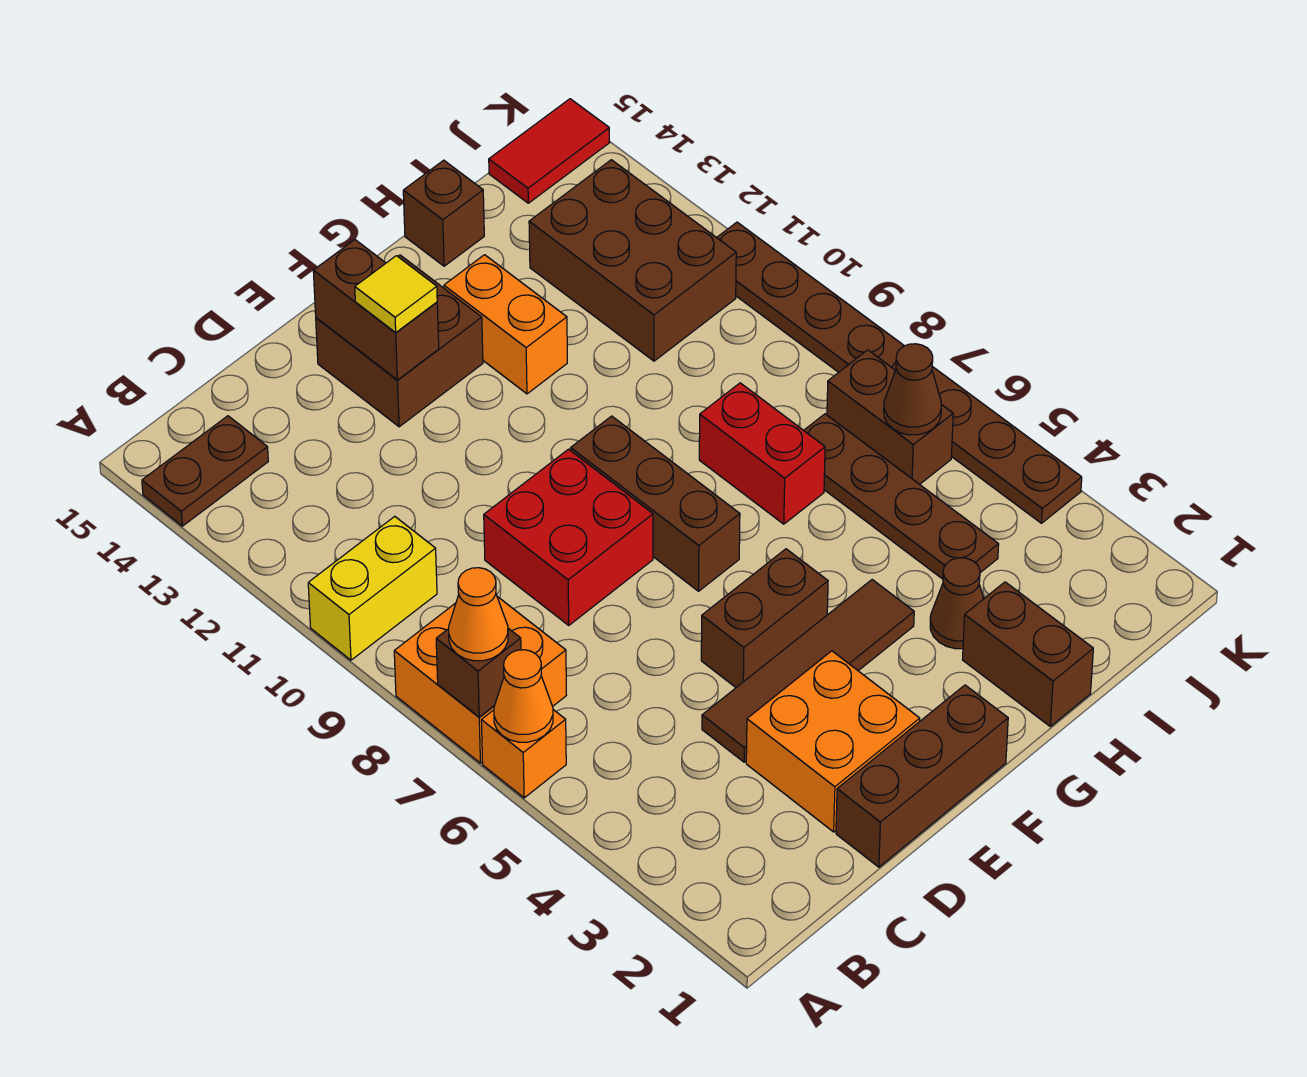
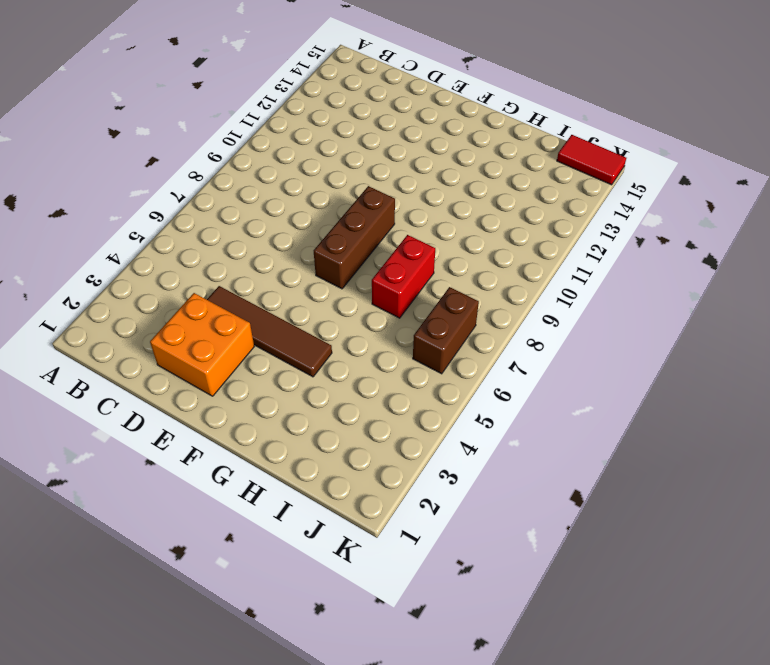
none -> orange 1x1 brick [481,710,566,798]
none -> orange 2x2 brick [394,597,566,763]
none -> yellow 1x2 brick [308,516,437,660]

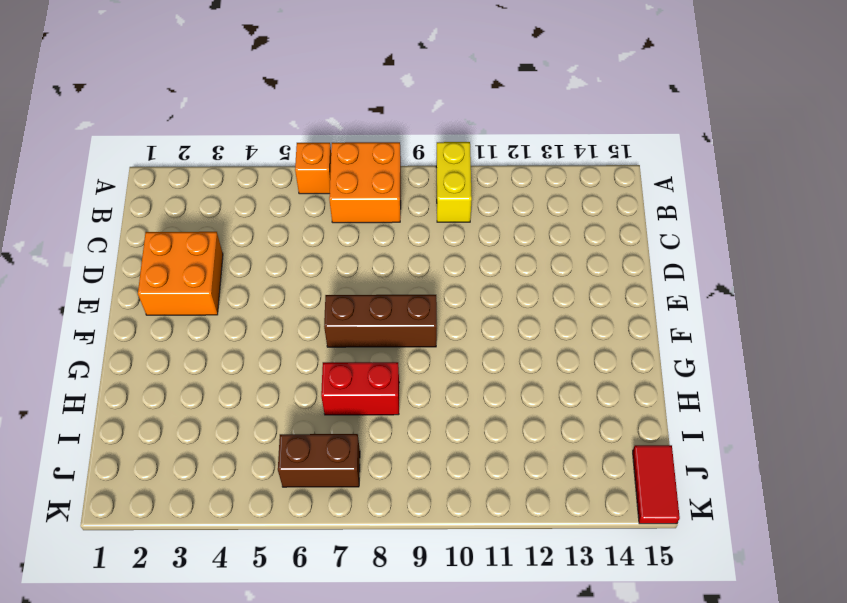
none -> brown 1x2 plate [142,416,268,526]
none -> brown 1x3 brick [836,685,1008,867]
none -> brown 1x4 tile [702,580,914,762]

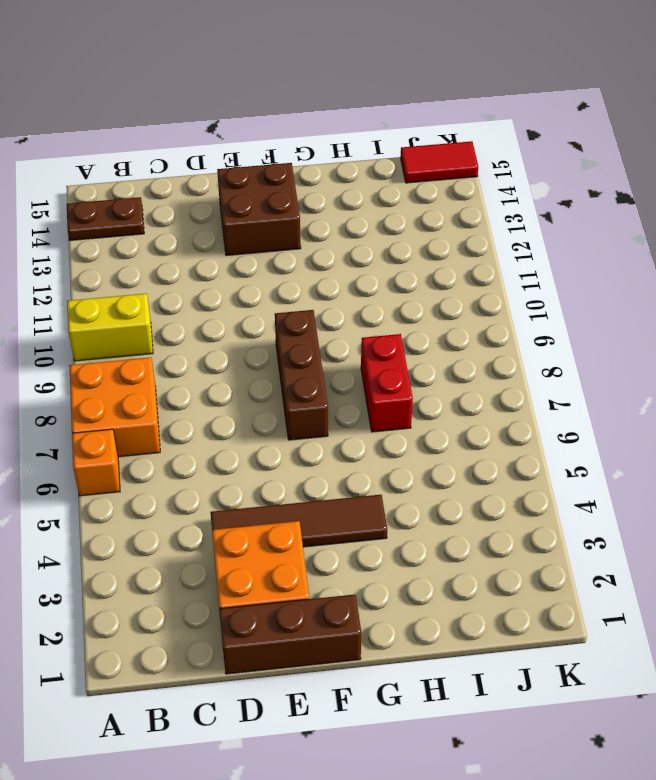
none -> red 2x2 brick [484,449,653,625]
none -> brown 1x2 brick [701,549,828,687]
none -> orange 1x2 brick [444,255,567,394]

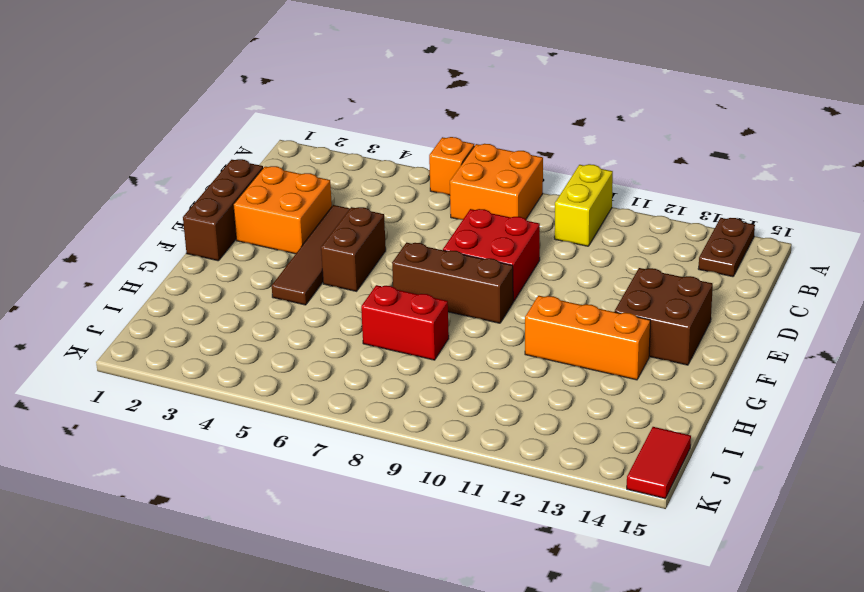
orange 1x3 brick [525,296,650,380] -> orange 1x2 brick [444,255,567,394]
none -> brown 1x2 brick [963,582,1093,726]
none -> brown 1x1 cone [930,558,984,649]
none -> brown 1x1 brick [403,160,484,266]

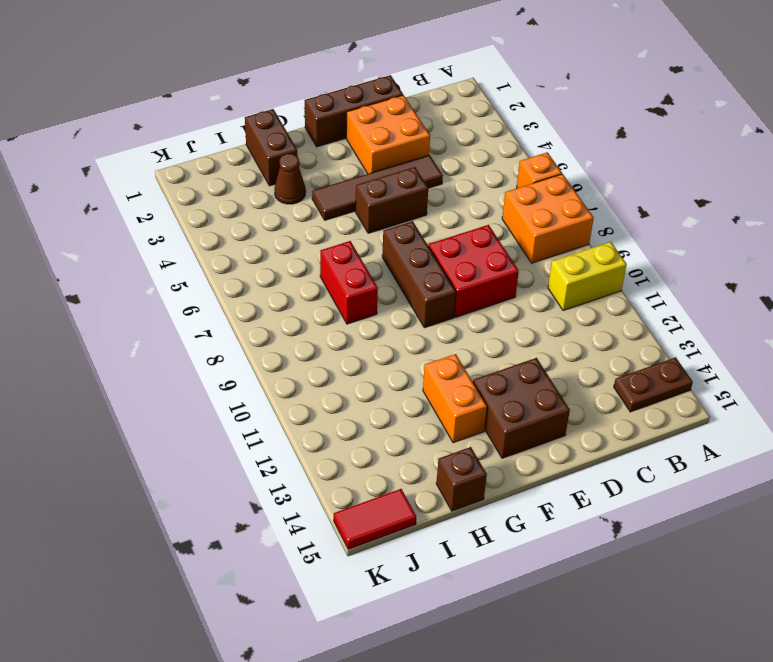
none -> brown 1x4 plate [804,414,999,579]
none -> brown 2x3 brick [529,160,736,361]
none -> brown 1x2 brick [827,350,953,484]

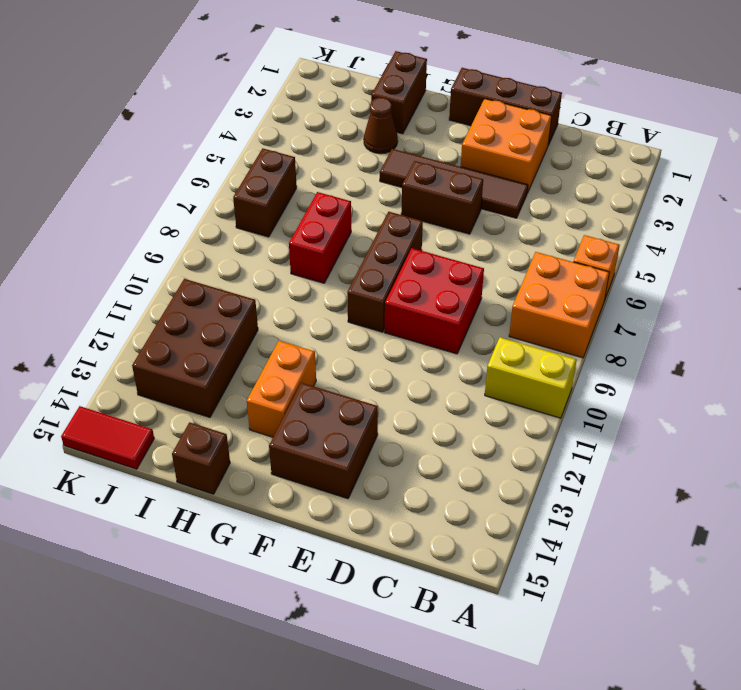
none -> brown 1x2 plate [142,416,268,526]
none -> brown 1x4 plate [804,414,999,579]
none -> brown 1x8 plate [717,222,1082,523]

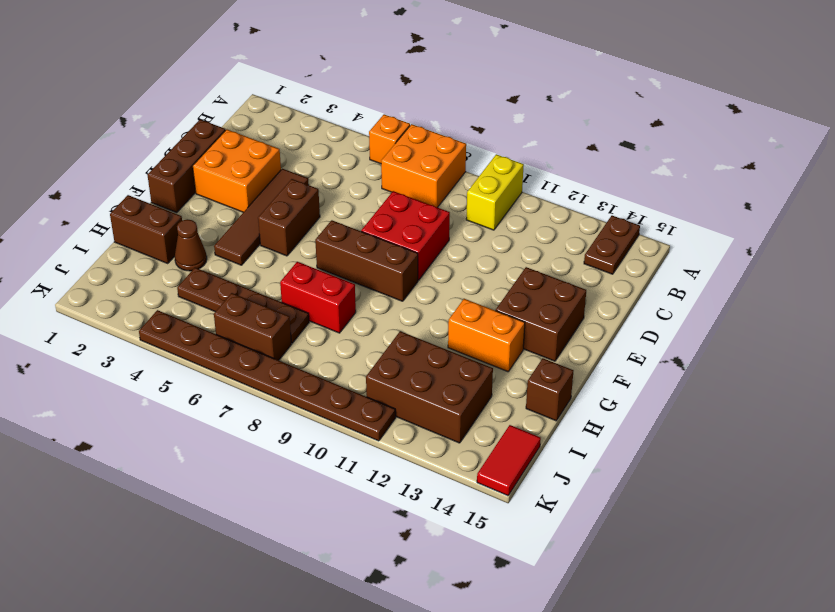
none -> orange 1x1 cone [494,650,553,742]
none -> brown 1x1 brick [436,628,521,717]
none -> brown 1x2 brick [313,240,439,380]

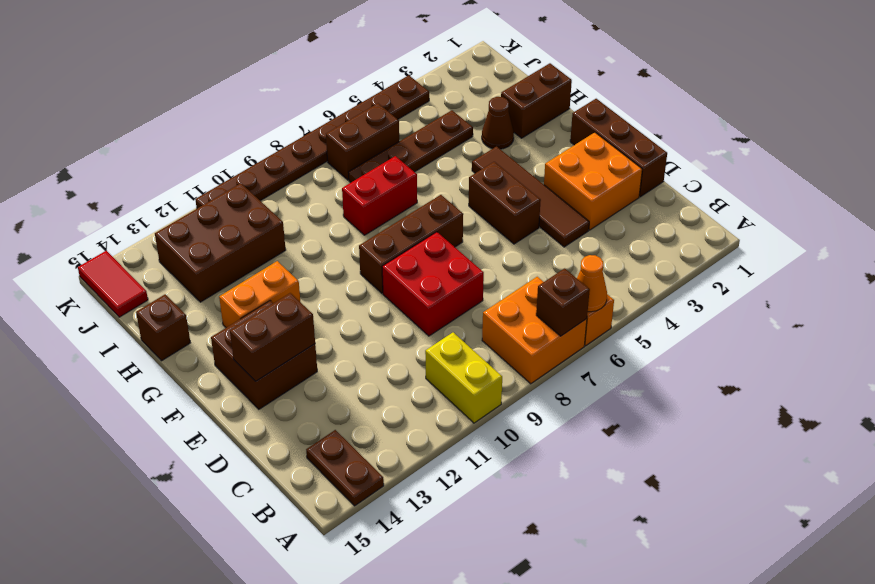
none -> brown 1x1 cone [884,344,941,435]
none -> orange 1x1 cone [449,568,508,661]
none -> yellow 1x1 tile [355,256,437,332]

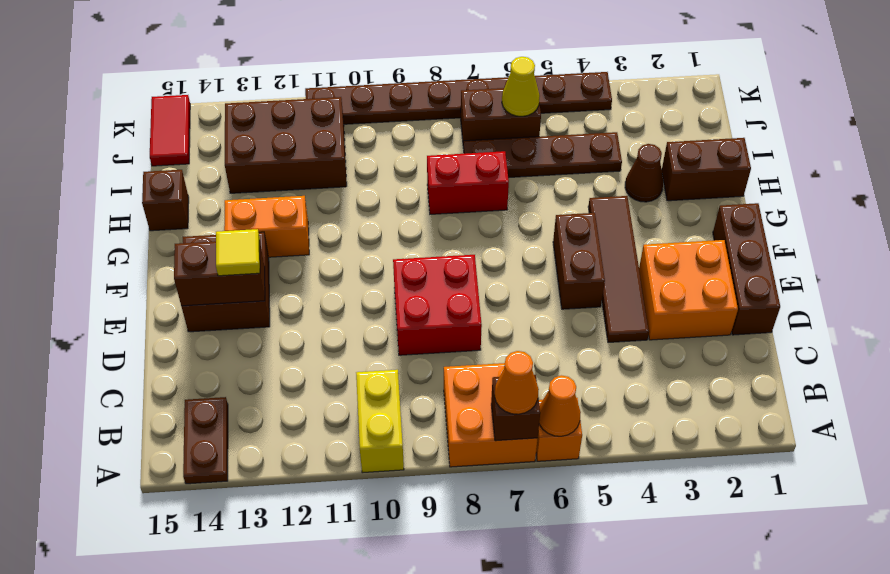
yellow 1x1 cone [502,57,540,116] -> brown 1x1 cone [884,344,941,435]
none -> brown 1x3 brick [571,416,740,591]

